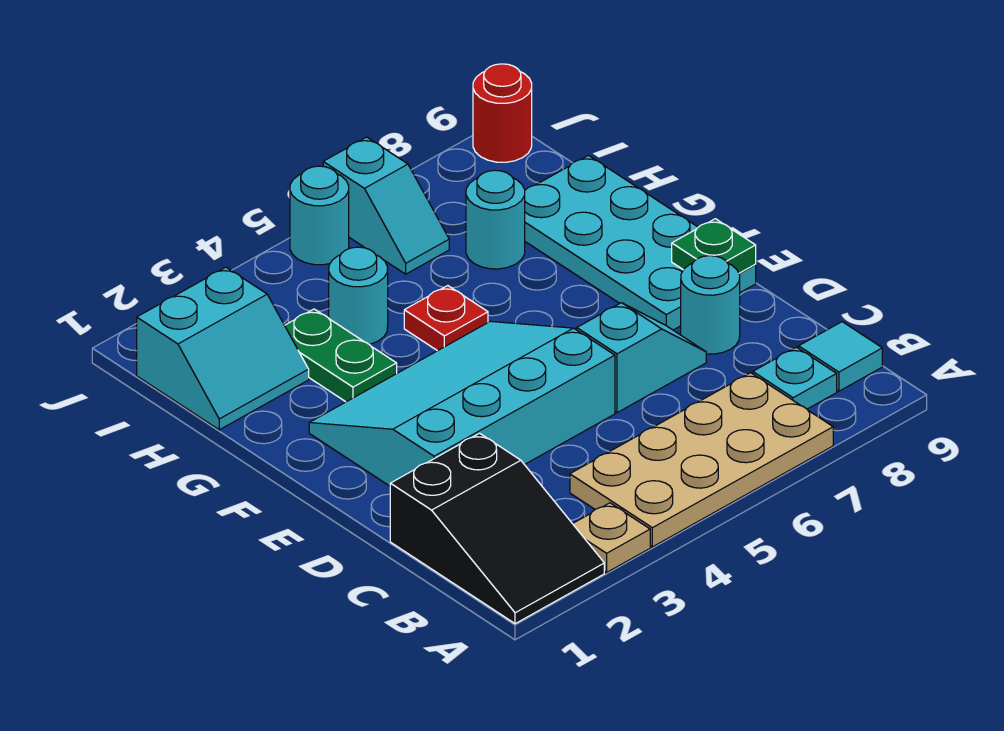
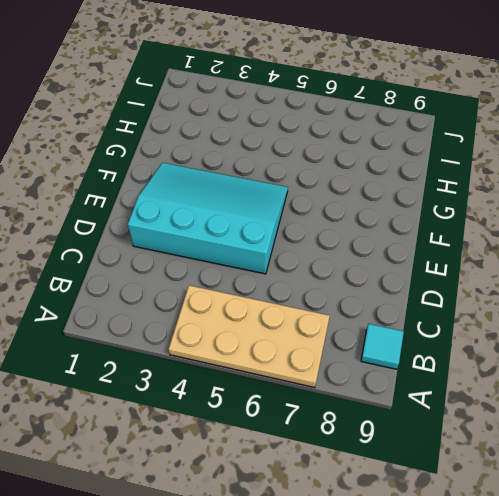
none -> black 2x3 slope [390,433,604,624]
none -> tan 1x1 plate [573,503,650,572]
none -> cyan 1x1 plate [753,347,837,409]

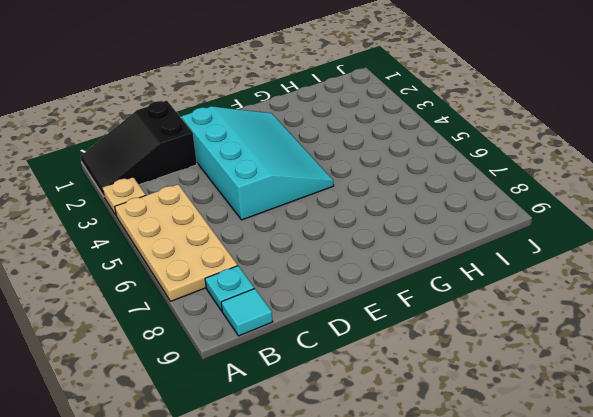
none -> cyan 1x2 slope [577,303,706,413]
none -> cyan 1x1 round brick [681,256,740,354]
none -> cyan 2x4 plate [525,156,756,330]

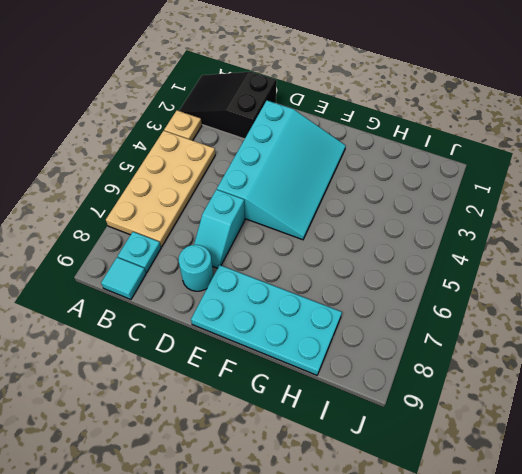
none -> green 1x2 plate [285,309,397,402]
none -> red 1x1 plate [404,286,488,351]
none -> cyan 2x2 slope [137,267,309,430]

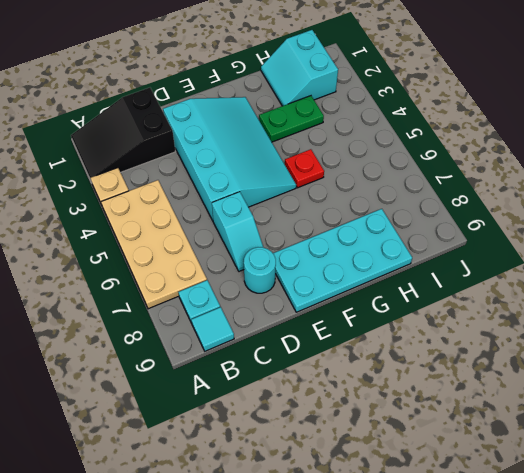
none -> cyan 1x1 round brick [329,247,388,344]
none -> cyan 1x1 round brick [466,170,525,269]
none -> cyan 1x2 slope [323,137,449,274]

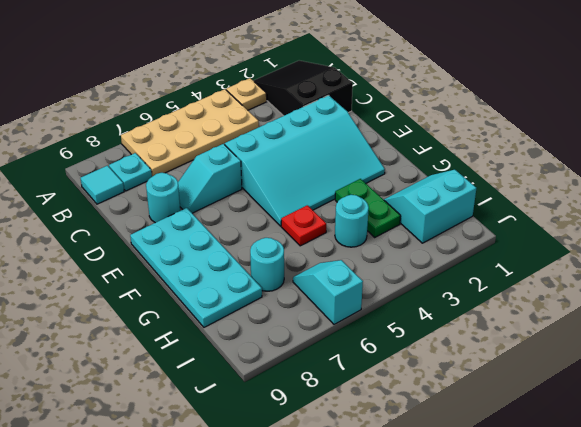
none -> cyan 1x1 round brick [290,166,349,265]
none -> red 1x1 round brick [473,64,532,162]
none -> green 1x1 plate [672,219,756,273]

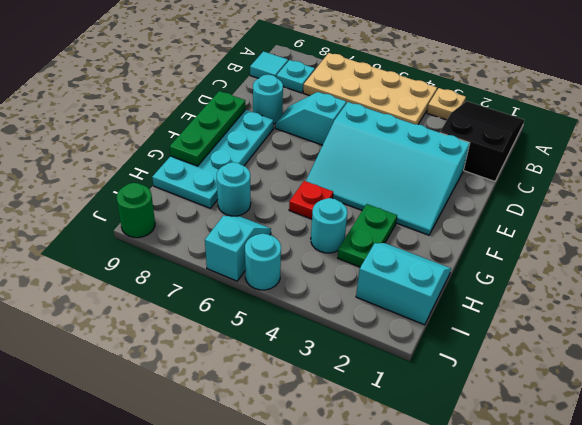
green 1x3 plate [170,91,246,166] -> green 1x1 plate [672,219,756,273]
green 1x1 round brick [116,183,155,238] -> red 1x1 round brick [473,64,532,162]

